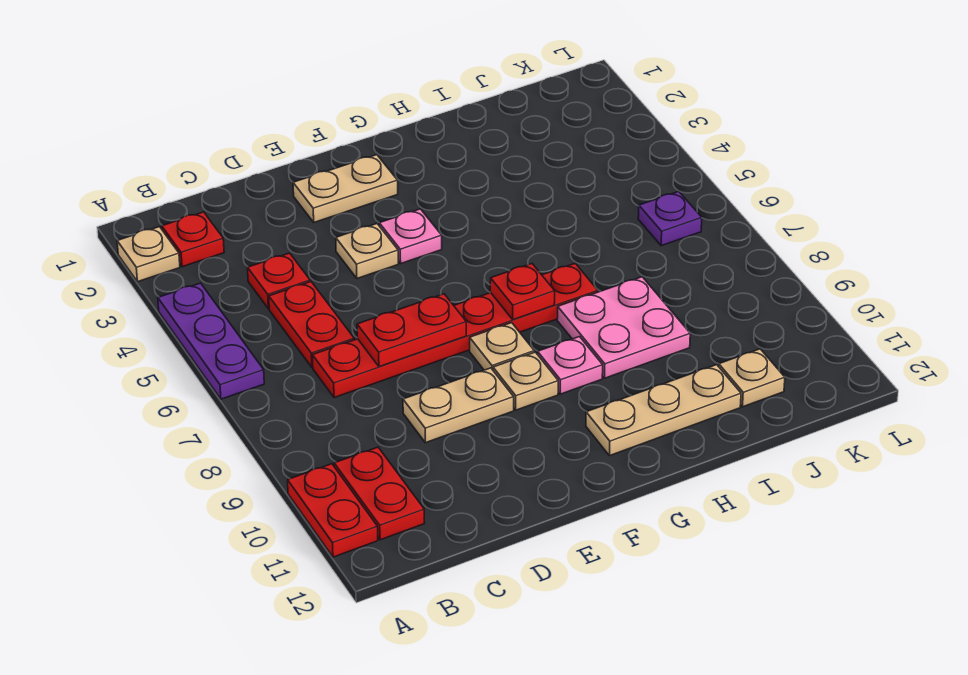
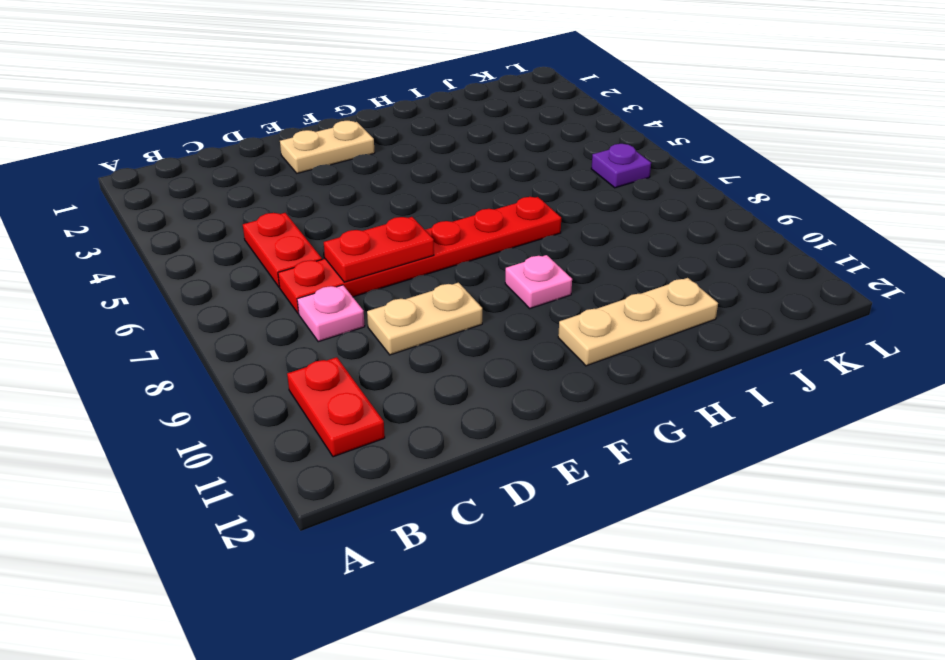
pink 1x1 plate [297,285,365,342] -> pink 1x1 plate moved to [379,209,442,263]
none -> tan 1x1 plate [117,227,180,282]
none -> purple 1x3 plate [158,283,264,399]
none -> red 1x2 plate [288,464,378,557]

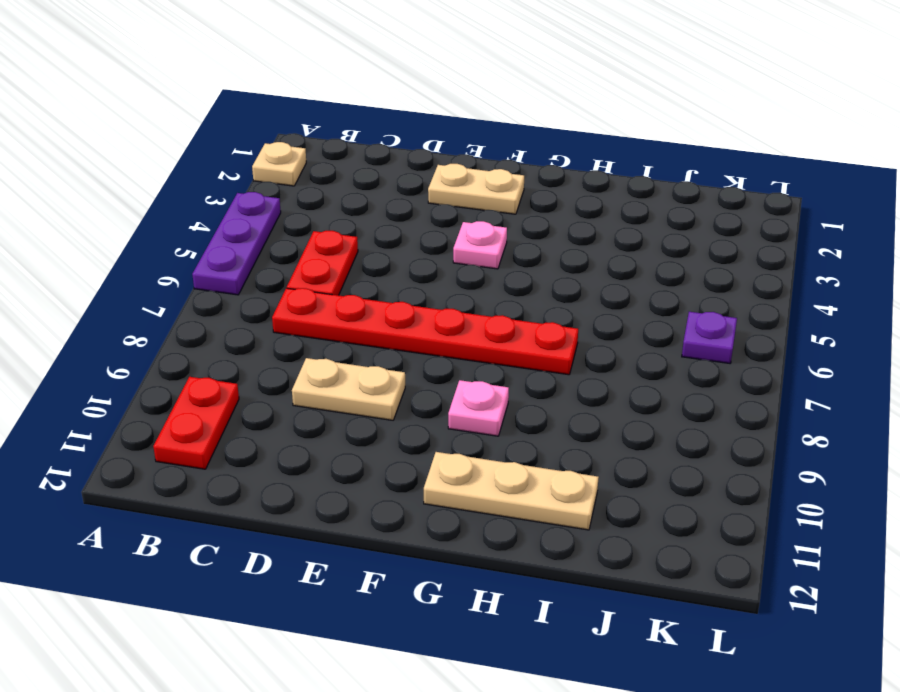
none -> red 1x2 plate [288,464,378,557]
none -> red 1x1 plate [162,212,224,267]
none -> red 1x1 plate [248,253,310,309]

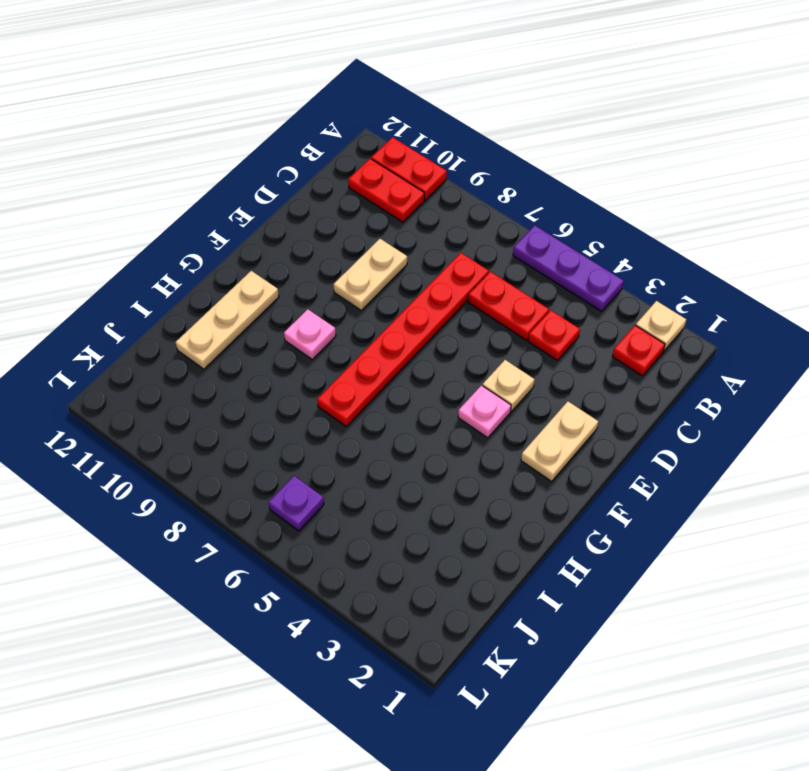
none -> tan 1x1 plate [470,323,534,370]
none -> tan 1x1 plate [493,352,558,410]
none -> pink 2x2 plate [557,277,690,378]

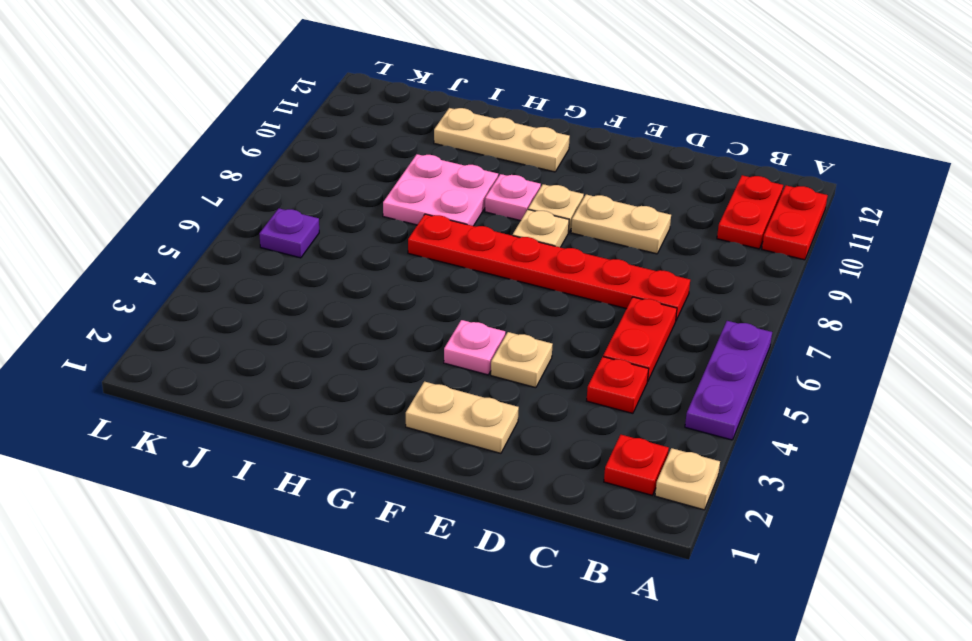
none -> tan 1x1 plate [719,349,785,407]
none -> red 1x2 plate [357,294,466,367]
none -> red 1x1 plate [490,264,555,320]

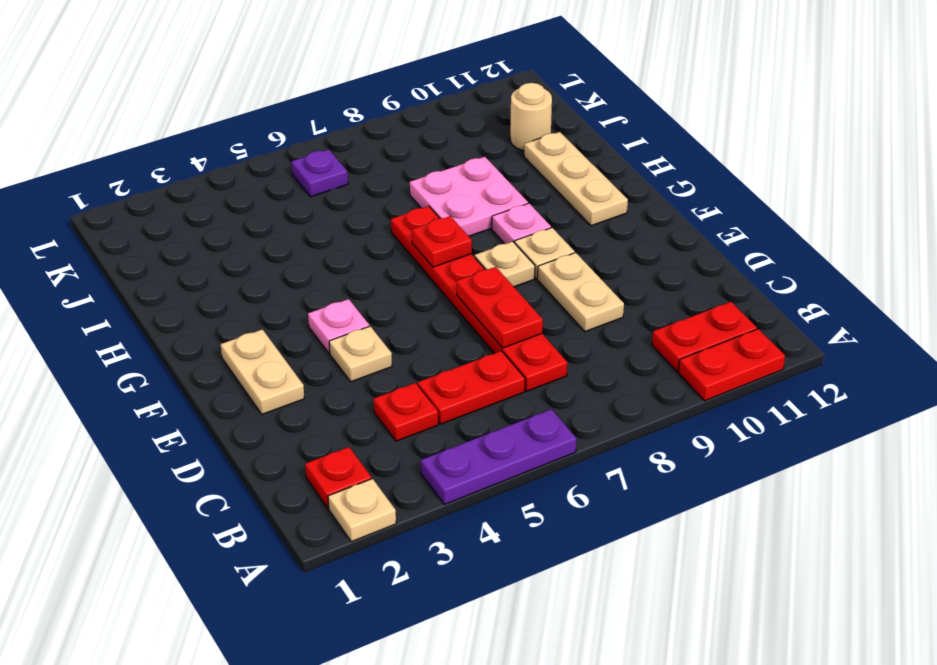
tan 1x1 round brick [510,83,552,151] -> tan 1x1 plate [719,349,785,407]

